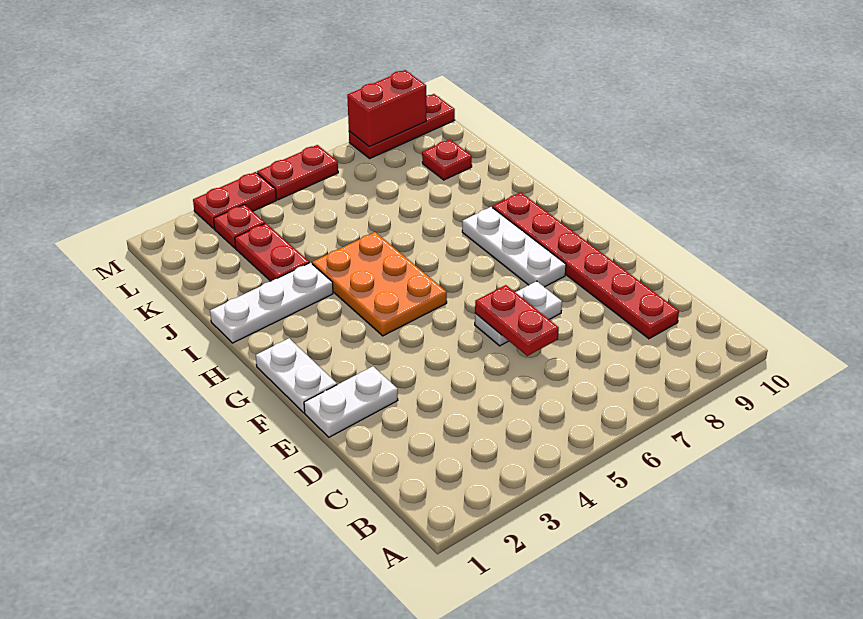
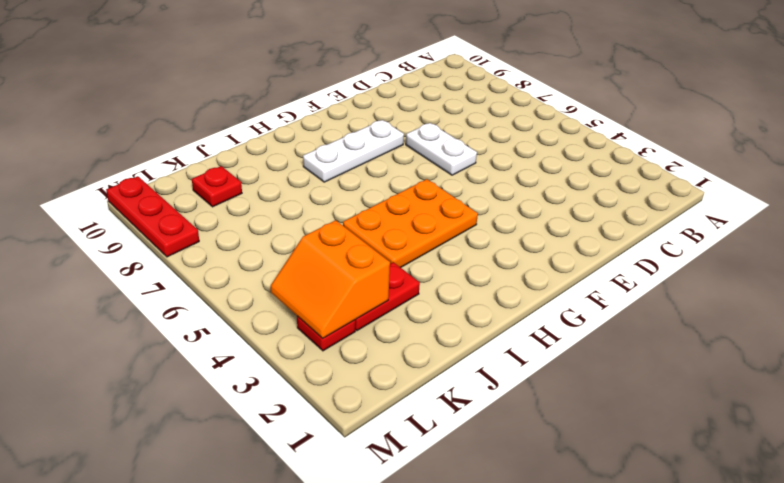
orange 2x2 slope [271,220,390,338] -> none
none -> red 1x6 plate [493,192,679,339]
none -> white 1x2 plate [304,366,398,437]
none -> white 1x2 plate [256,338,337,413]

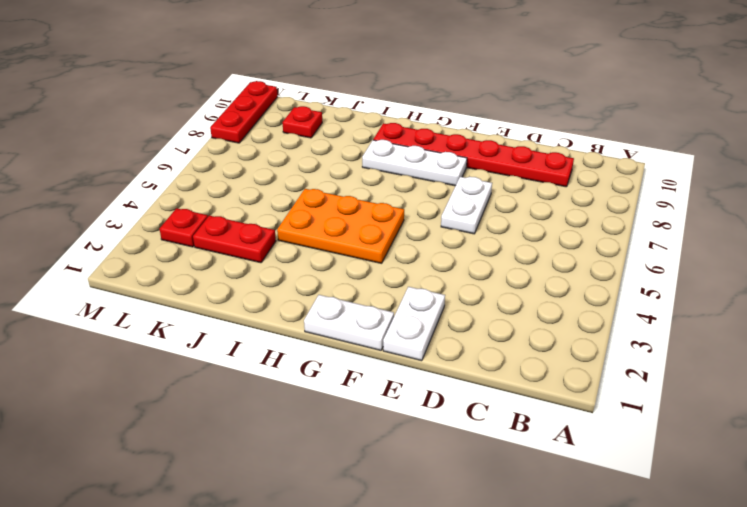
none -> white 1x3 plate [210,263,333,343]
none -> red 1x2 plate [193,172,276,229]
none -> red 1x2 plate [257,145,338,200]

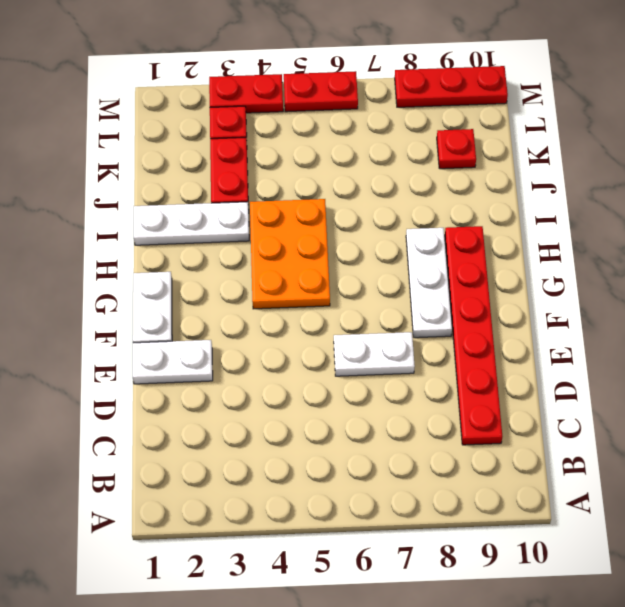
none -> red 1x2 plate [475,285,559,356]
none -> red 1x2 brick [347,70,426,147]

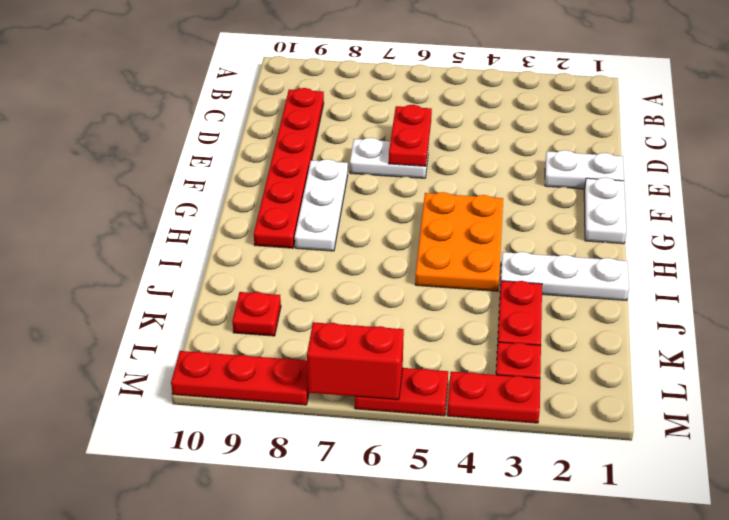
red 1x2 brick [307,322,404,400] -> red 1x2 brick moved to [347,70,426,147]

